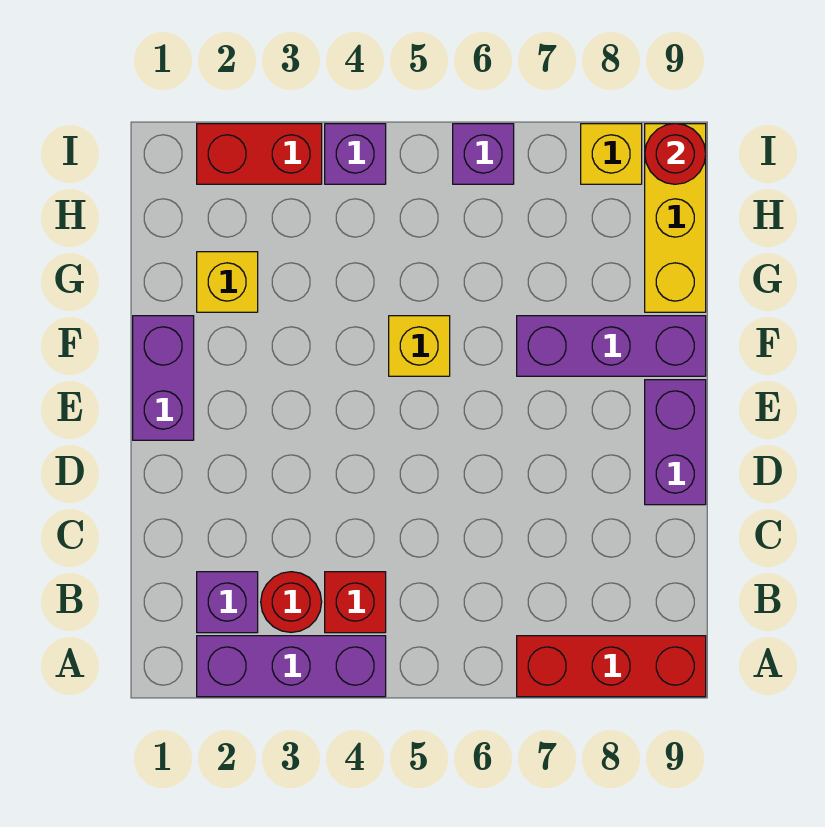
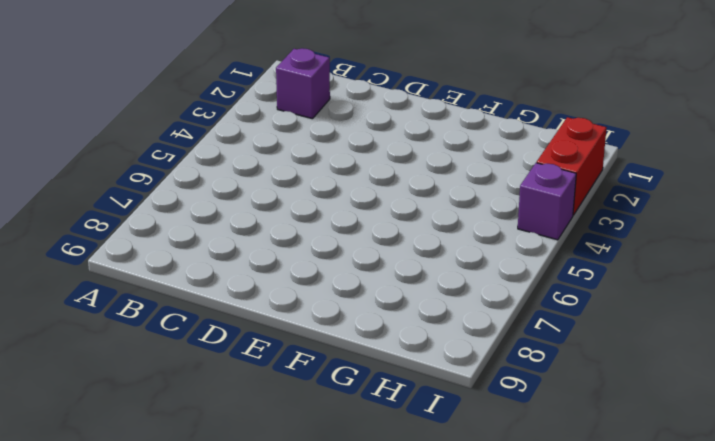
none -> purple 1x3 brick [197,636,386,697]
none -> red 1x3 brick [517,636,706,697]
none -> red 1x1 round brick [261,572,322,632]

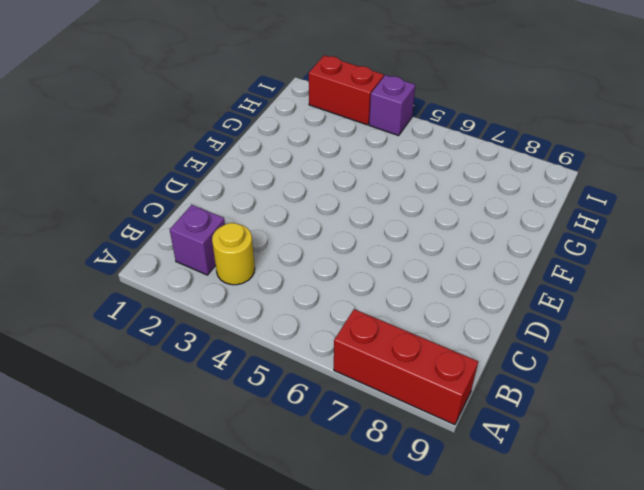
yellow 1x1 round brick [212,223,255,285] -> red 1x1 round brick [261,572,322,632]
none -> purple 1x3 brick [197,636,386,697]
none -> red 1x1 brick [325,572,386,633]
none -> purple 1x2 brick [645,380,706,505]

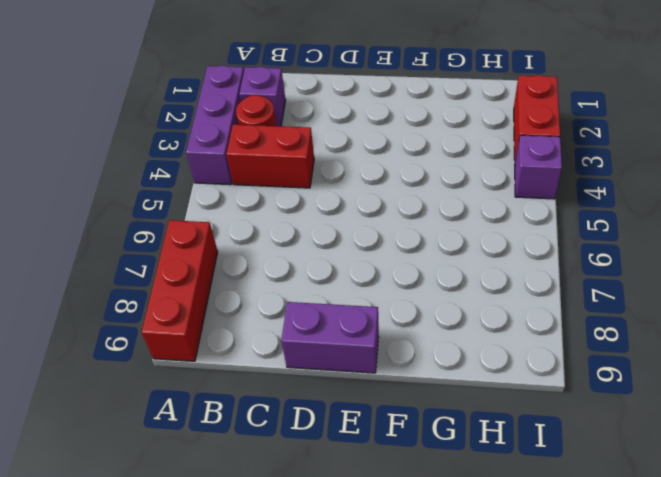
red 1x2 brick [226,125,314,188] -> red 1x1 brick [325,572,386,633]
none -> purple 1x2 brick [133,316,194,440]
none -> yellow 1x1 brick [389,316,450,376]
none -> purple 1x3 brick [517,316,706,376]

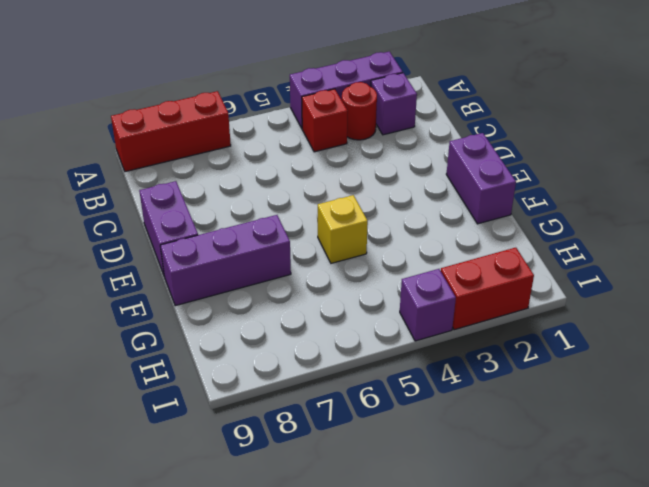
none -> yellow 1x1 brick [197,252,258,312]
none -> yellow 1x3 brick [645,124,706,312]
none -> purple 1x1 brick [453,124,514,184]

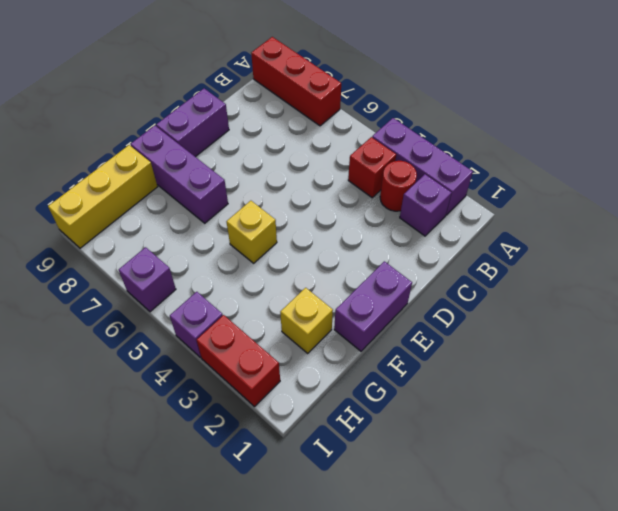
none -> yellow 1x1 brick [581,124,642,184]
none -> red 1x1 round brick [645,124,706,184]

